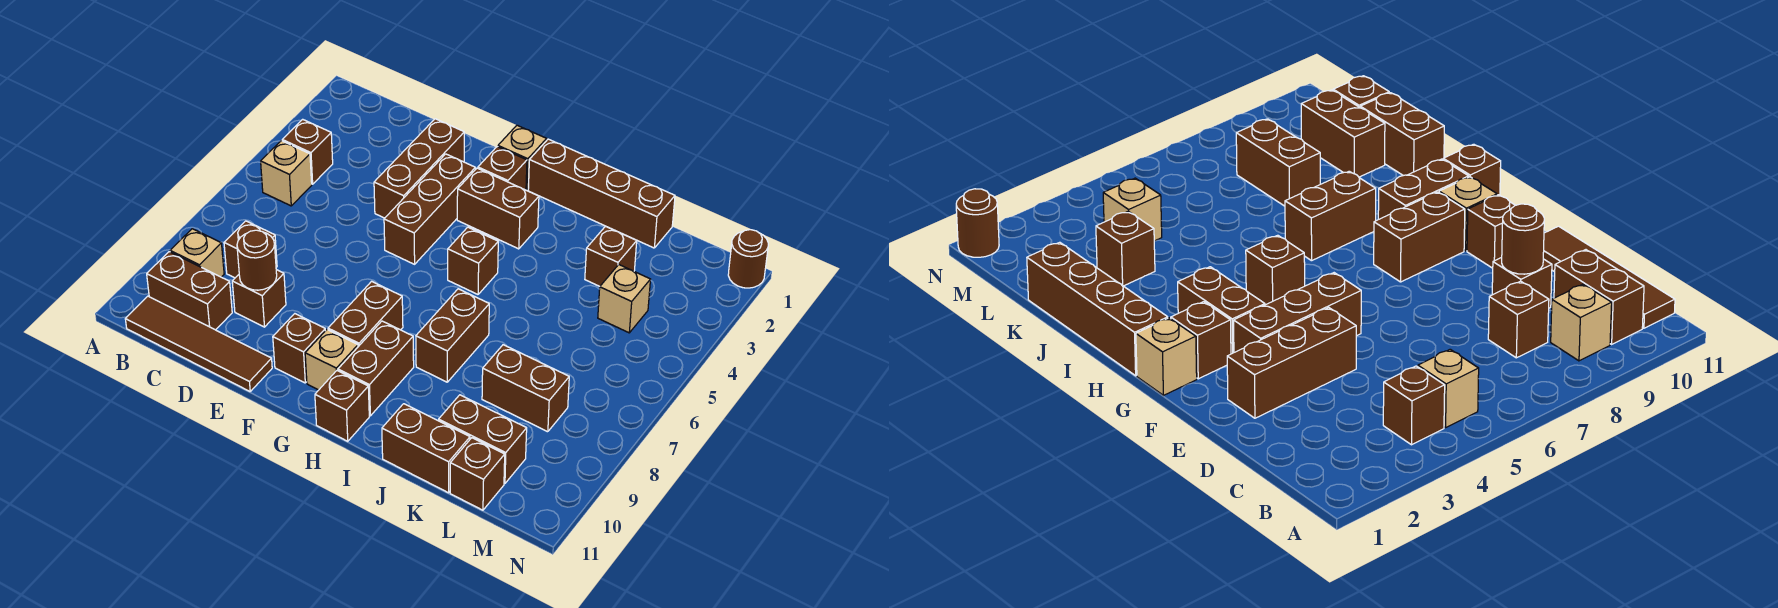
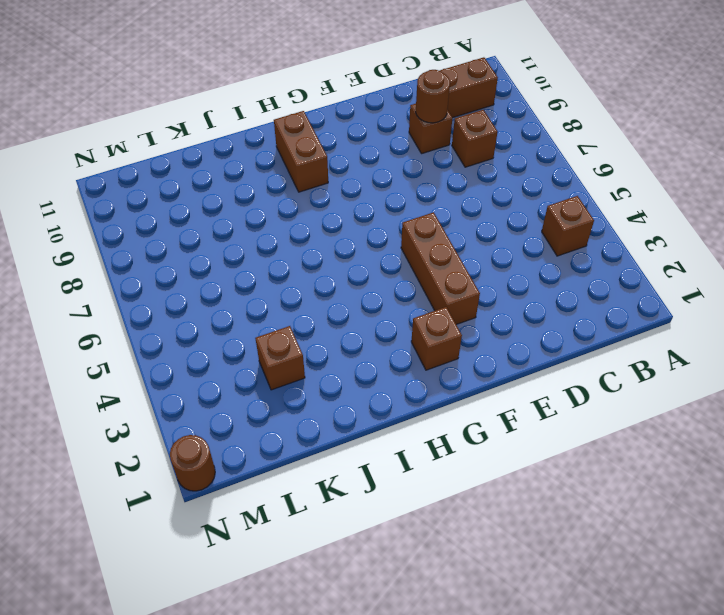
none -> tan 1x1 brick [261,141,312,206]
none -> tan 1x1 brick [170,229,224,277]
none -> brown 1x4 tile [125,296,272,391]

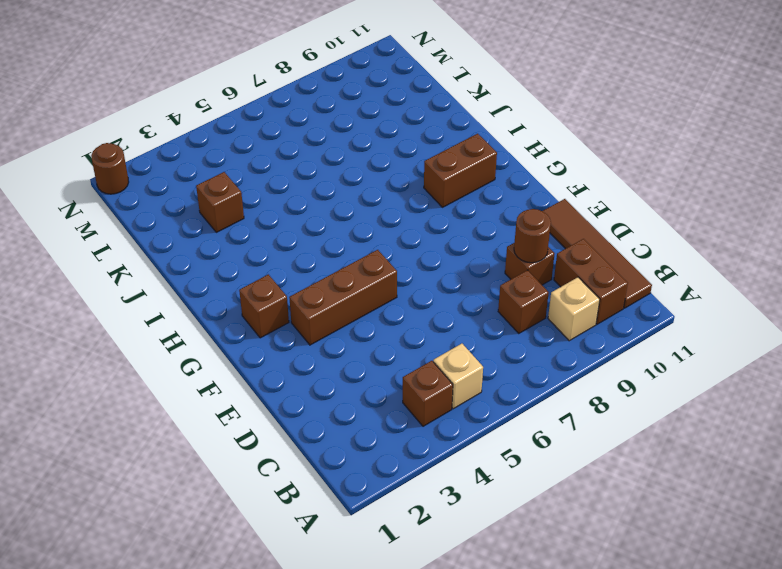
none -> brown 1x3 brick [374,119,464,218]
none -> brown 1x1 brick [273,314,325,383]
none -> tan 1x1 brick [498,125,547,190]

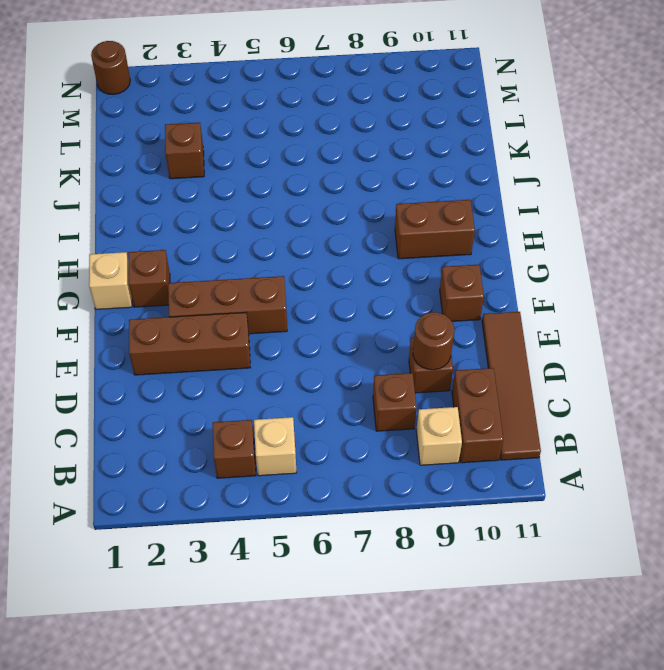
none -> brown 1x2 brick [457,168,539,249]
none -> brown 1x2 brick [328,281,403,347]
none -> tan 1x1 brick [305,330,358,390]

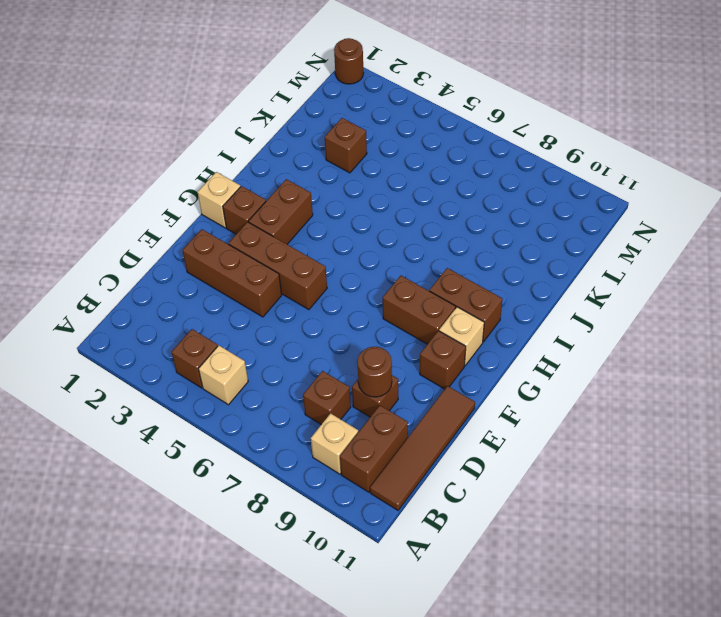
none -> brown 1x4 brick [528,139,675,248]
none -> brown 1x1 brick [448,227,498,294]
none -> brown 1x1 brick [315,371,369,441]

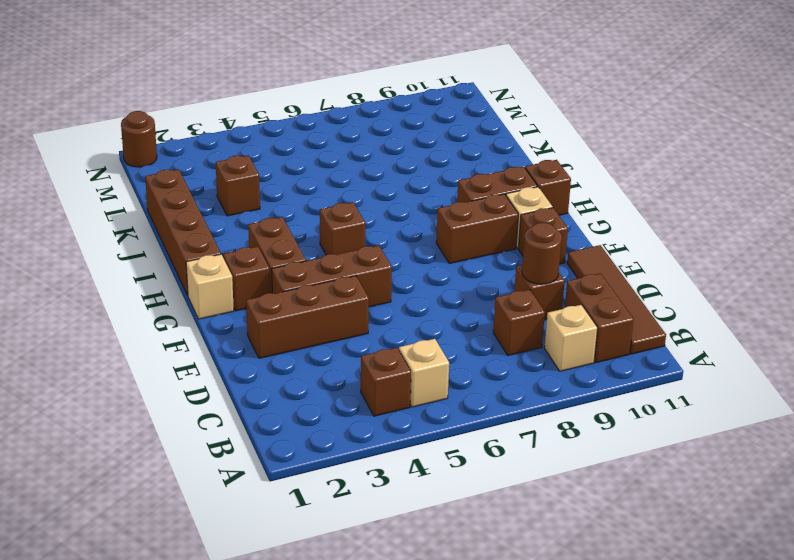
none -> brown 1x2 brick [416,289,489,382]
none -> brown 1x2 brick [382,404,470,493]
none -> brown 1x2 brick [482,345,569,432]

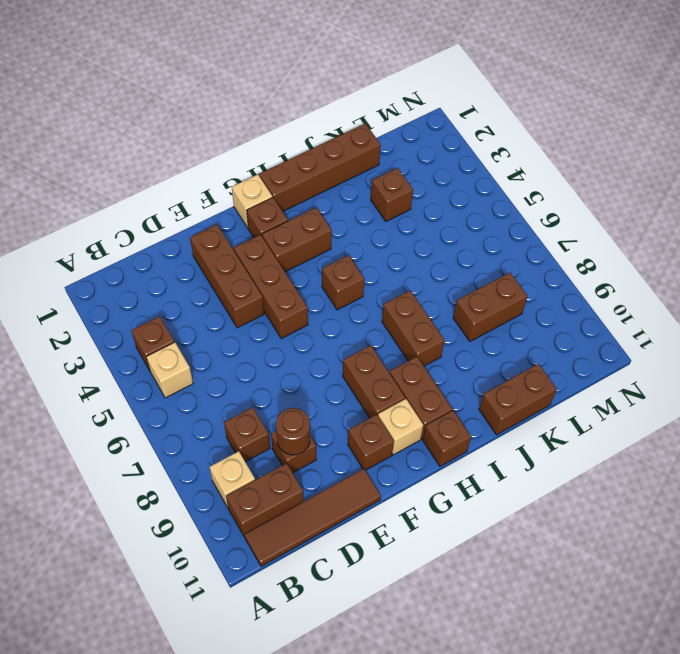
none -> brown 1x2 brick [439,395,527,484]
none -> tan 1x1 brick [598,265,651,333]
none -> brown 1x1 brick [450,438,505,510]

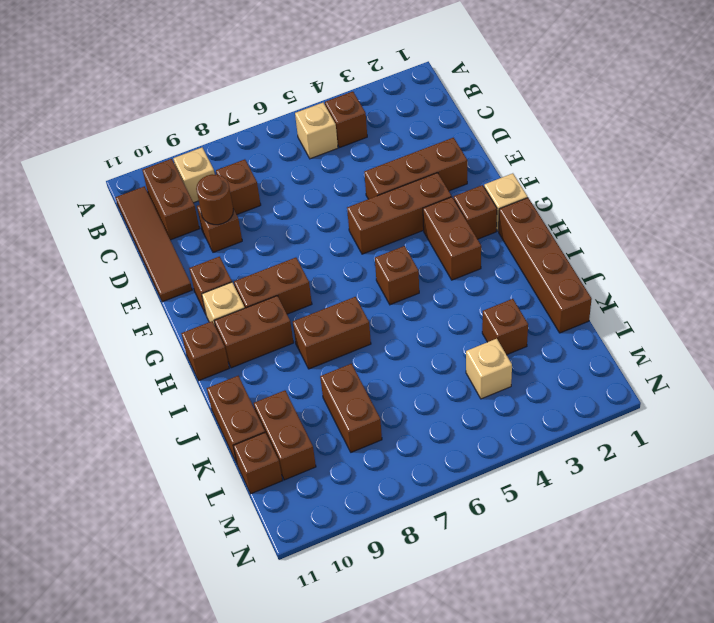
none -> brown 1x1 round brick [728,230,768,288]

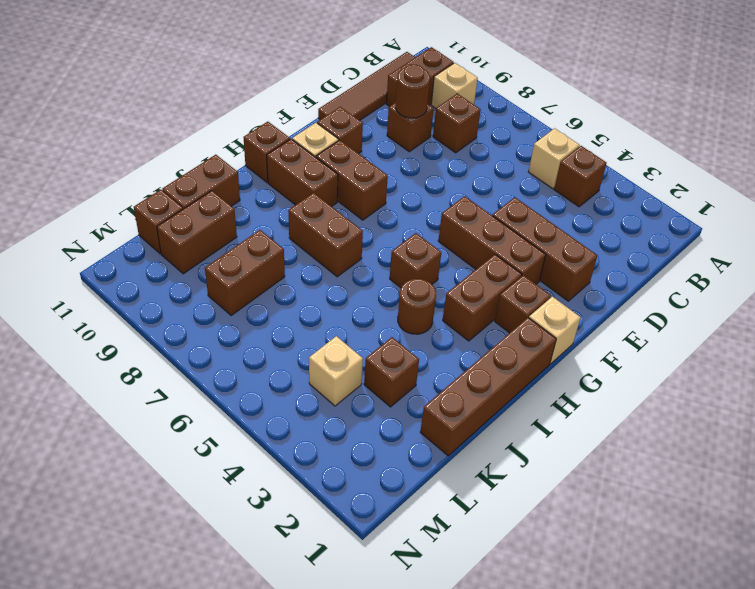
brown 1x1 round brick [398,279,436,334] -> brown 1x1 round brick moved to [728,230,768,288]

